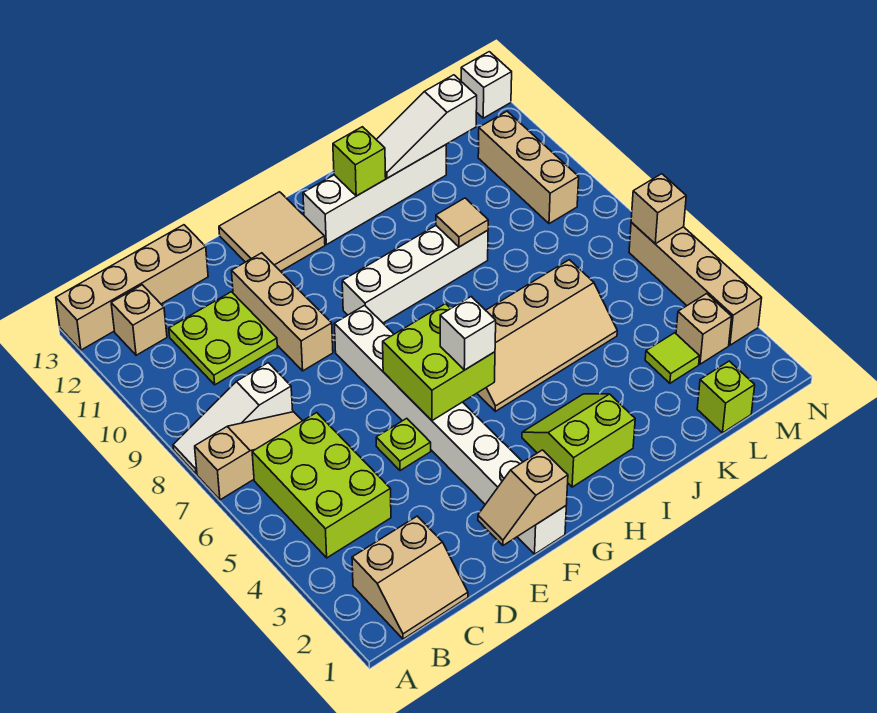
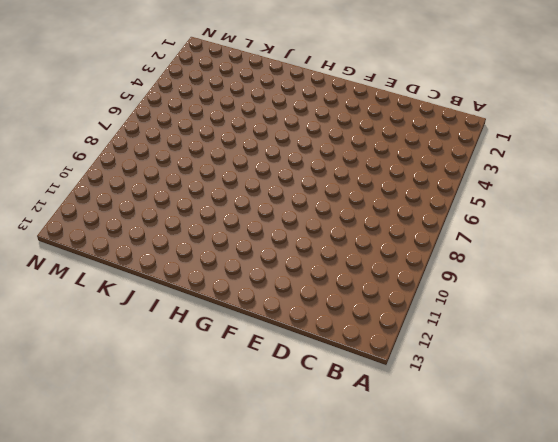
none -> tan 1x3 slope [195,412,302,500]
none -> white 1x3 slope [173,363,293,474]
none -> tan 1x4 brick [56,225,208,350]

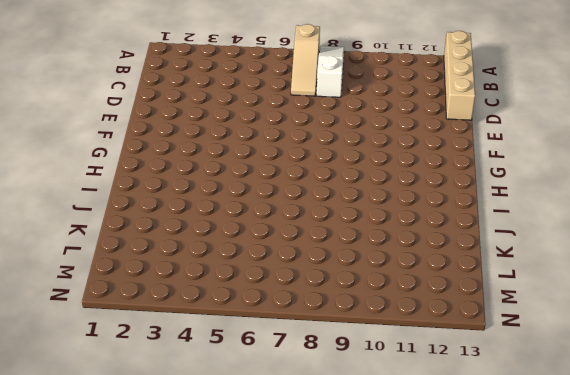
none -> tan 2x2 slope [352,516,468,639]
none -> lime 2x3 brick [252,413,391,558]
none -> tan 1x1 brick [111,285,167,355]

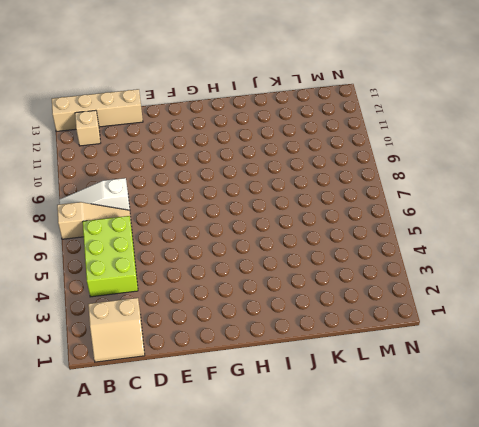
none -> lime 2x2 plate [169,292,277,385]
none -> lime 1x1 plate [376,418,431,471]
none -> tan 1x3 brick [232,253,333,371]

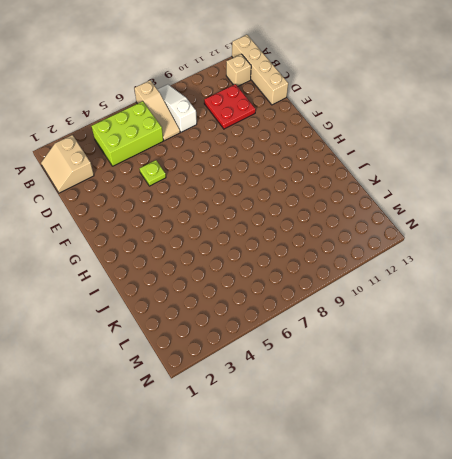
red 2x2 plate [204,84,256,129] -> lime 2x2 plate [169,292,277,385]
none -> tan 1x3 brick [232,253,333,371]
none -> white 1x8 brick [335,305,566,554]
none -> tan 2x2 tile [219,192,325,271]

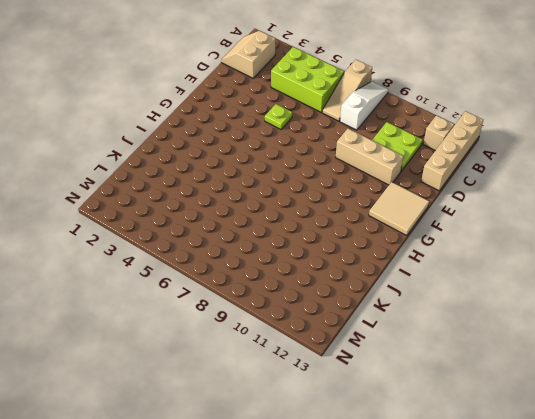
none -> white 1x8 brick [335,305,566,554]
none -> white 1x4 brick [342,226,488,323]
none -> lime 2x2 slope [522,394,635,487]

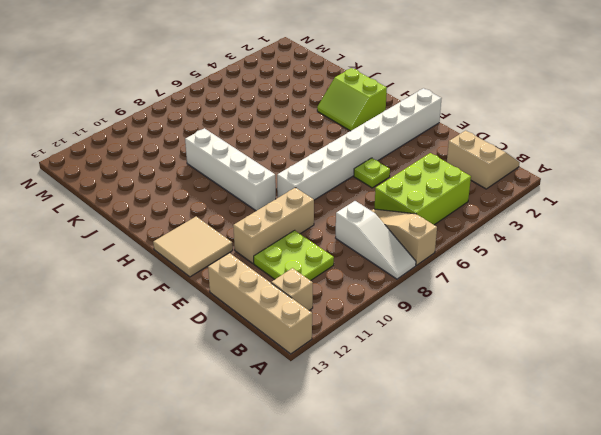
none -> tan 2x4 slope [477,260,617,411]
none -> white 1x4 brick [303,145,446,245]
none -> lime 1x1 brick [697,361,755,433]

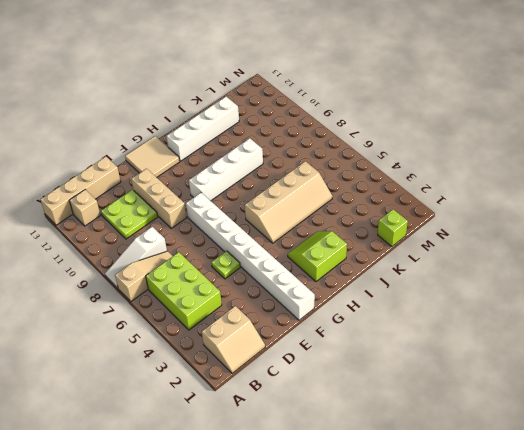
none -> lime 1x1 tile [645,333,699,383]
none -> tan 1x1 brick [676,294,732,364]
none -> tan 1x3 brick [478,111,579,224]

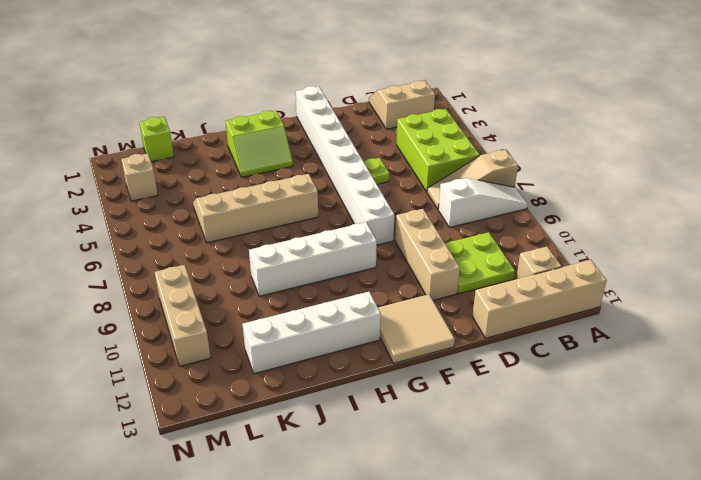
none -> lime 1x1 tile [645,333,699,383]
none -> tan 1x4 brick [629,223,762,345]
none -> white 1x1 brick [461,52,512,118]

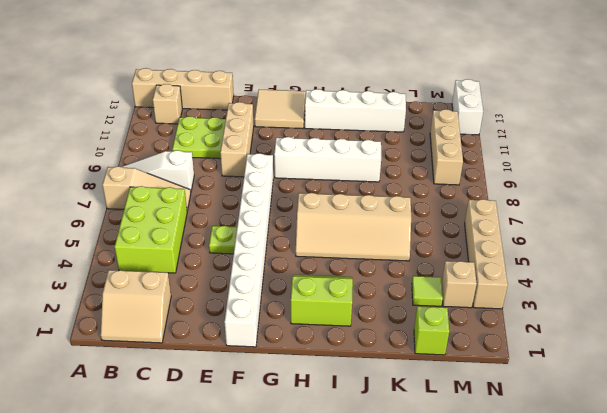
white 1x2 brick [452,79,483,135] -> white 1x1 brick [461,52,512,118]
none -> tan 1x2 slope [478,450,568,545]
none -> lime 2x2 brick [383,304,495,421]
none -> lime 1x1 brick [333,127,386,196]

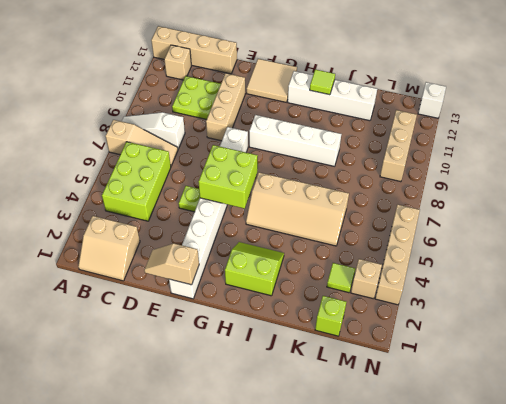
lime 1x1 tile [310,70,335,95] -> lime 1x1 brick [333,127,386,196]
none -> tan 1x1 tile [436,198,488,247]
none -> white 1x3 slope [376,75,477,178]
none -> tan 1x1 brick [631,174,686,244]

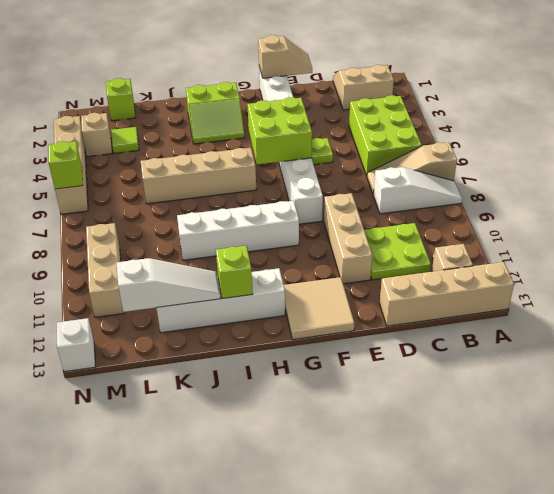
lime 1x1 brick [48,141,83,189] -> tan 1x1 brick [631,174,686,244]
none -> tan 1x1 tile [436,198,488,247]
none -> white 1x1 brick [440,297,496,370]

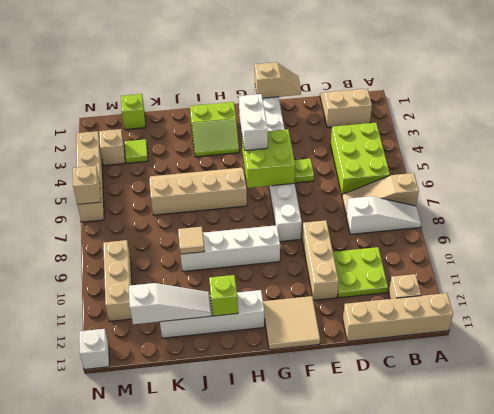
white 1x2 brick [239,94,268,151] -> white 1x1 brick [440,297,496,370]

